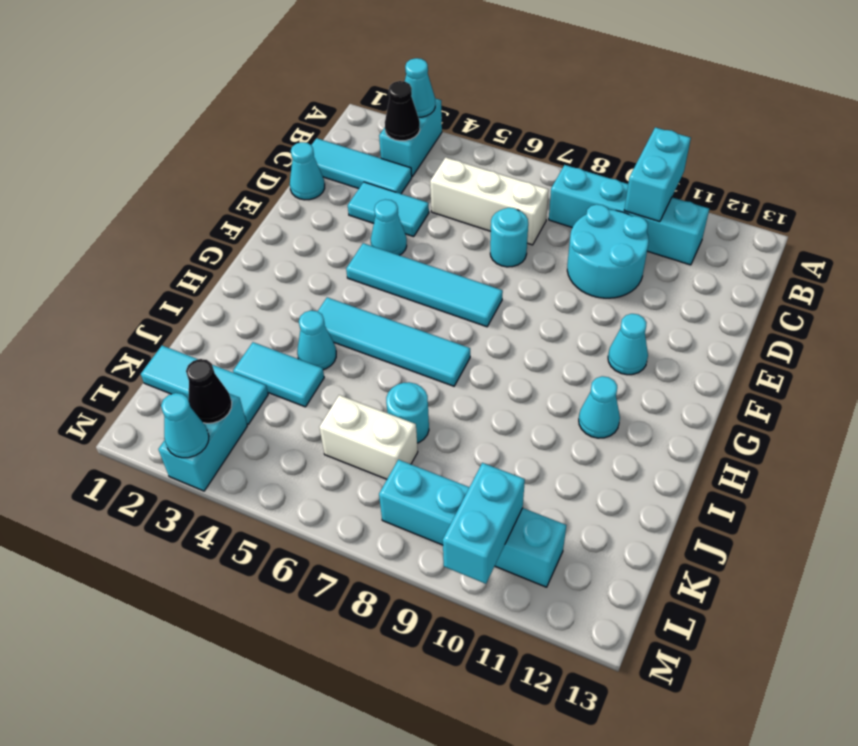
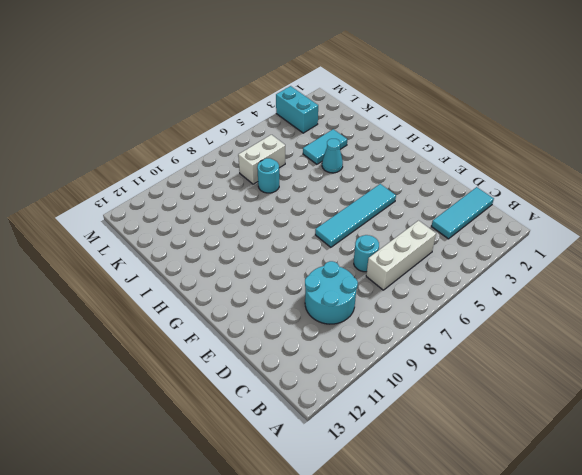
none -> cyan 1x2 brick [379,98,442,177]
none -> cyan 1x4 brick [549,165,709,265]
none -> cyan 1x1 cone [290,142,325,200]

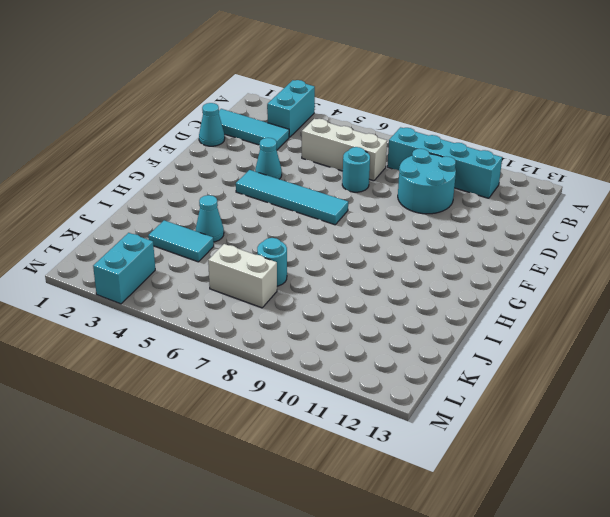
none -> cyan 1x2 tile [348,182,429,237]
none -> cyan 1x1 cone [608,314,648,375]
none -> cyan 1x4 tile [318,297,470,386]

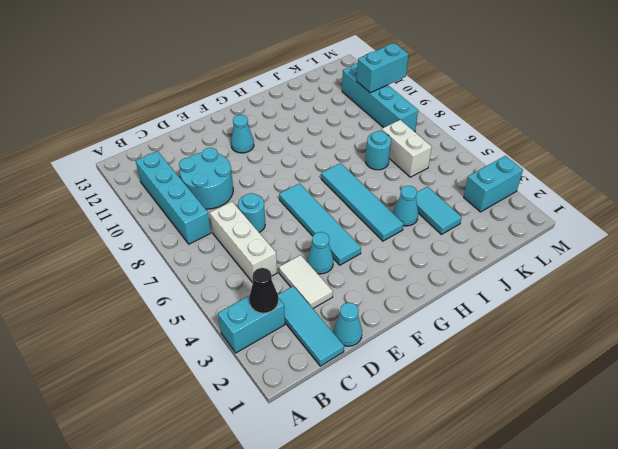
white 1x2 tile [279,255,333,308] -> cyan 1x2 tile [348,182,429,237]
none -> cyan 1x1 cone [579,376,620,438]
none -> cyan 1x3 tile [141,346,268,424]
none -> cyan 1x1 cone [405,58,435,117]

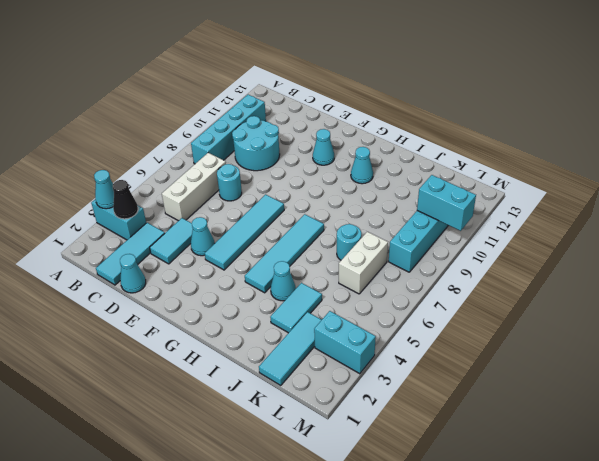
none -> cyan 1x2 brick [624,127,691,222]
none -> black 1x1 cone [186,359,232,423]
none -> cyan 1x1 cone [161,393,209,458]

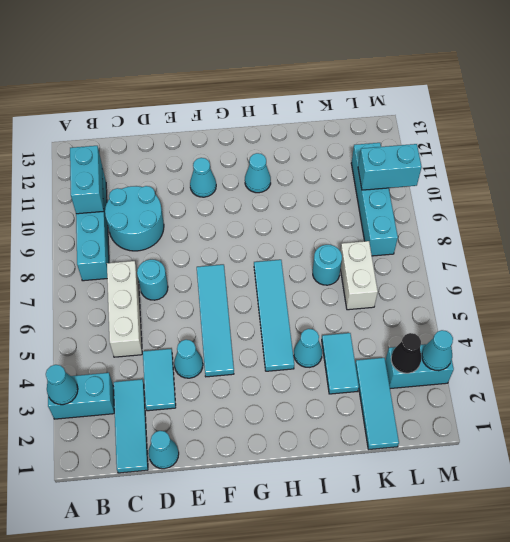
cyan 1x2 brick [70,146,104,214] -> cyan 1x2 brick turned to [624,127,691,222]
none -> black 1x1 cone [385,81,420,141]

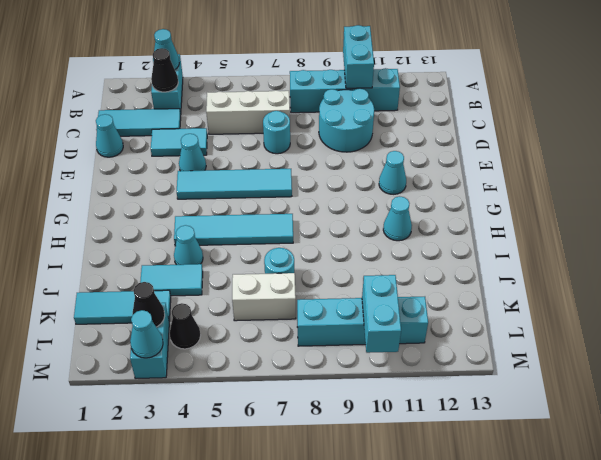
black 1x1 cone [170,303,201,349] -> none

